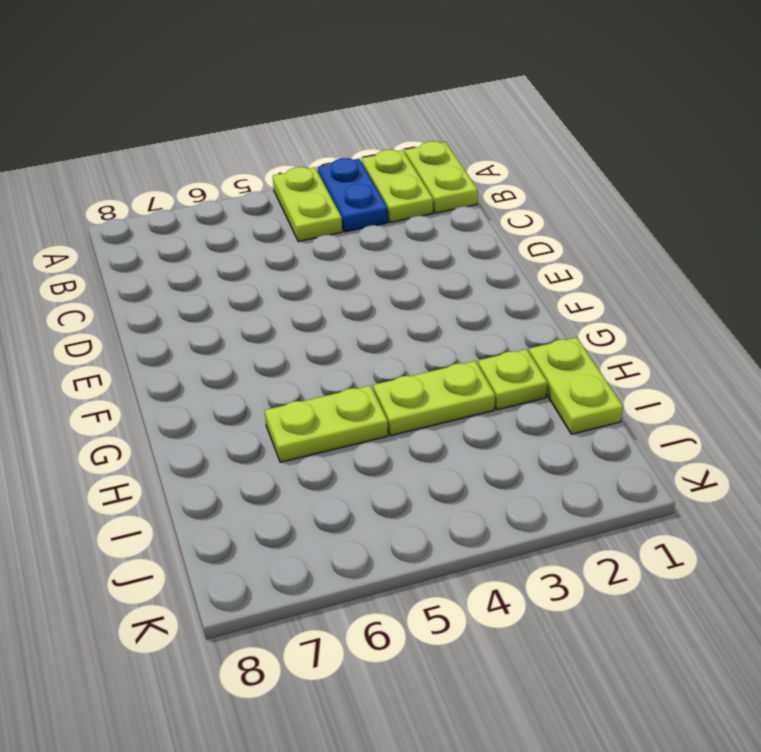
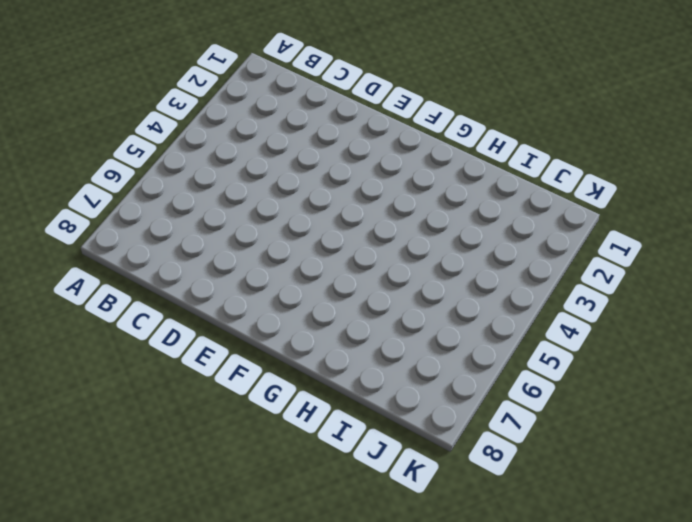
none -> lime 1x2 plate [405,141,478,213]
none -> lime 1x2 plate [362,150,433,223]

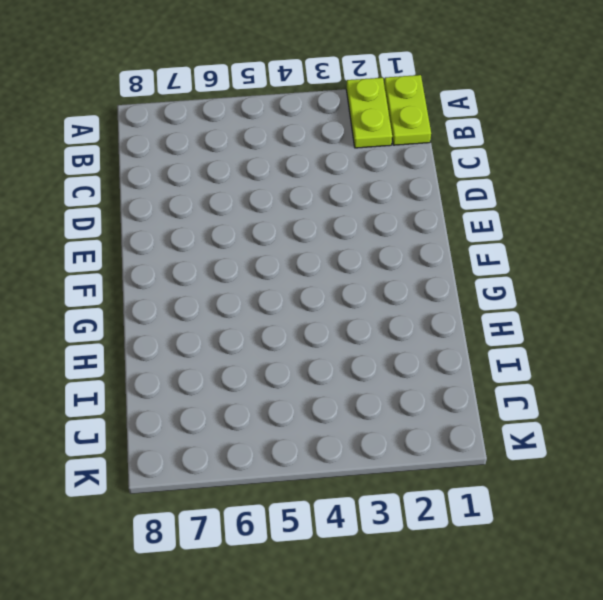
none -> blue 1x2 plate [317,158,388,232]
none -> lime 1x2 plate [273,167,342,242]

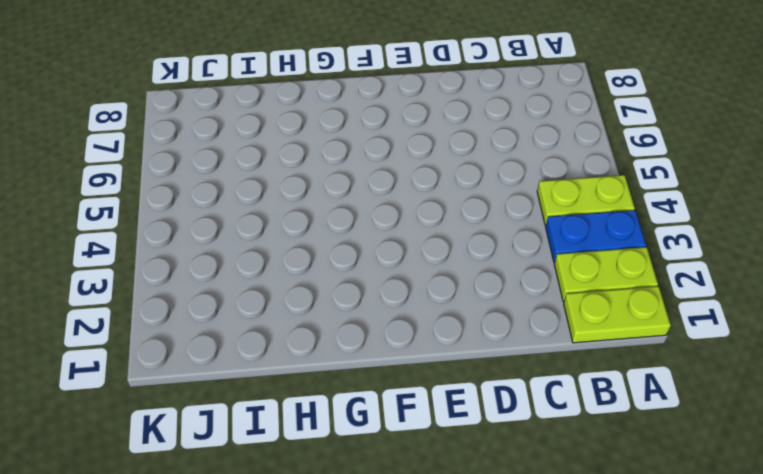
none -> lime 1x2 plate [529,337,623,434]
none -> lime 1x1 plate [478,349,547,410]

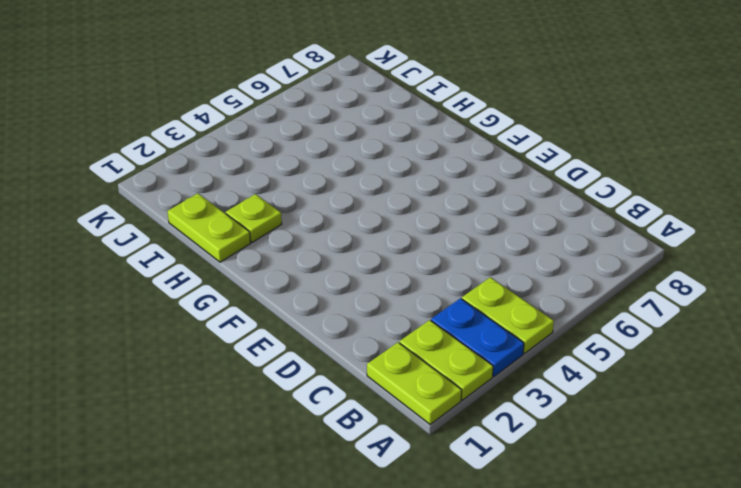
none -> lime 1x2 plate [373,361,495,436]
none -> lime 1x2 plate [265,385,388,462]

